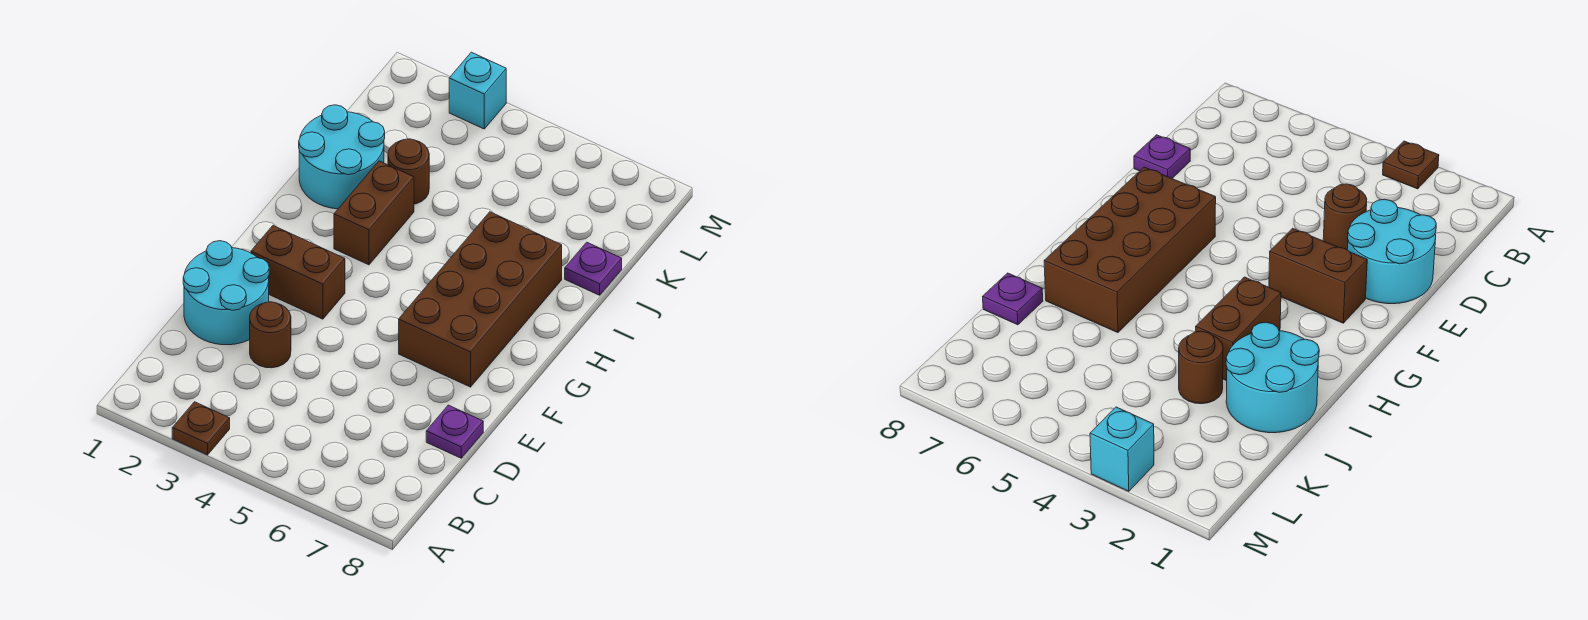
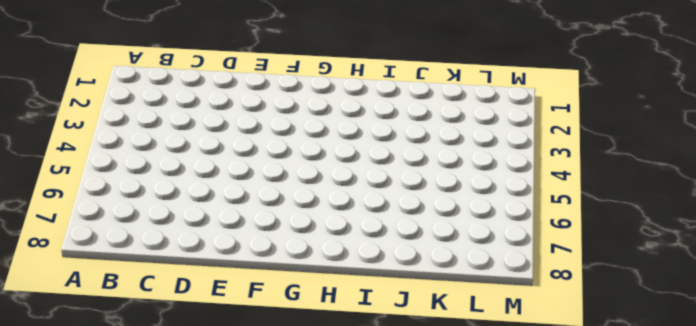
none -> brown 1x1 plate [172,402,230,455]
none -> cyan 2x2 round brick [183,241,269,345]

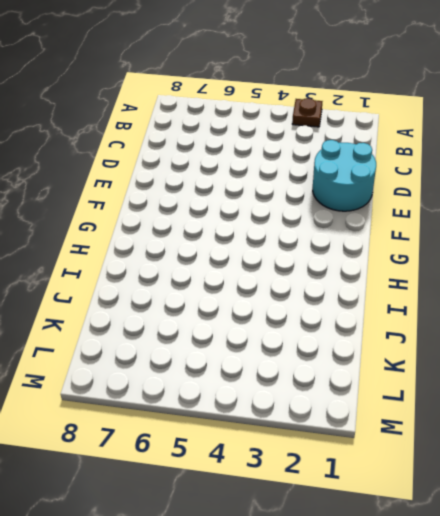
none -> brown 1x1 round brick [250,302,291,368]
none -> purple 1x1 plate [426,405,483,458]

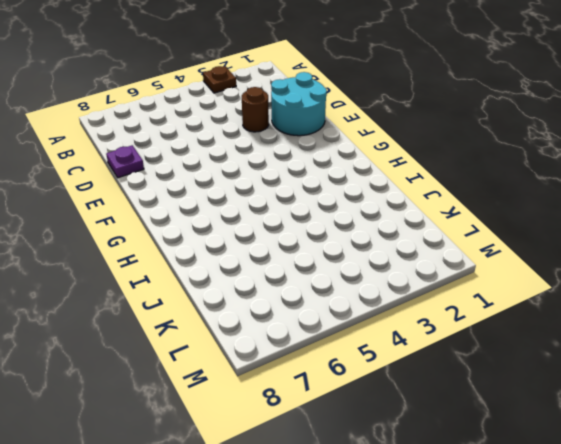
none -> brown 1x2 brick [251,226,345,319]
none -> brown 2x4 brick [399,212,562,387]

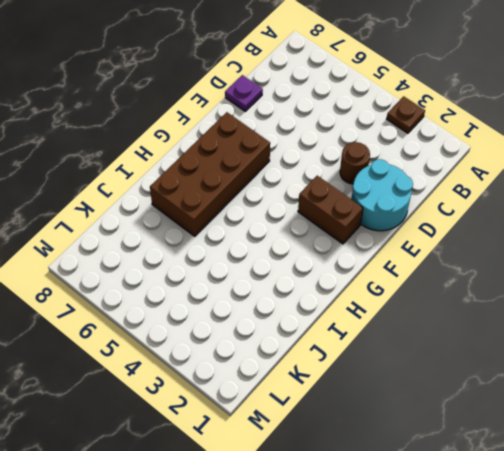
none -> brown 1x2 brick [334,161,414,265]
none -> cyan 2x2 round brick [299,105,385,209]

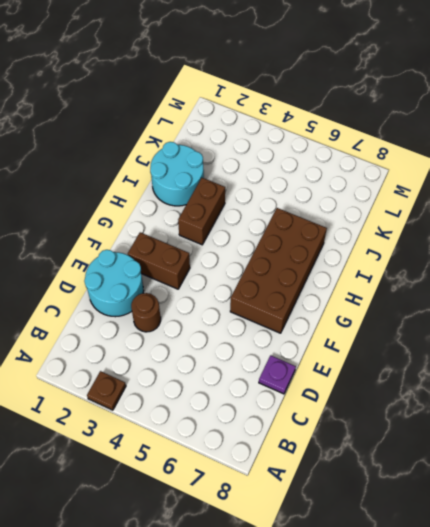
none -> brown 1x1 round brick [388,139,429,204]
none -> purple 1x1 plate [565,242,622,295]

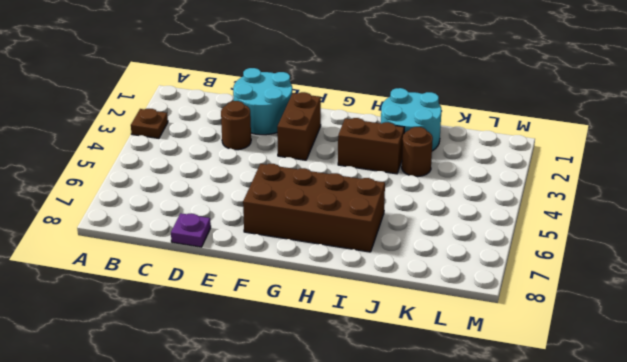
none -> purple 1x1 plate [565,242,622,295]
none -> cyan 1x1 brick [449,52,506,129]

